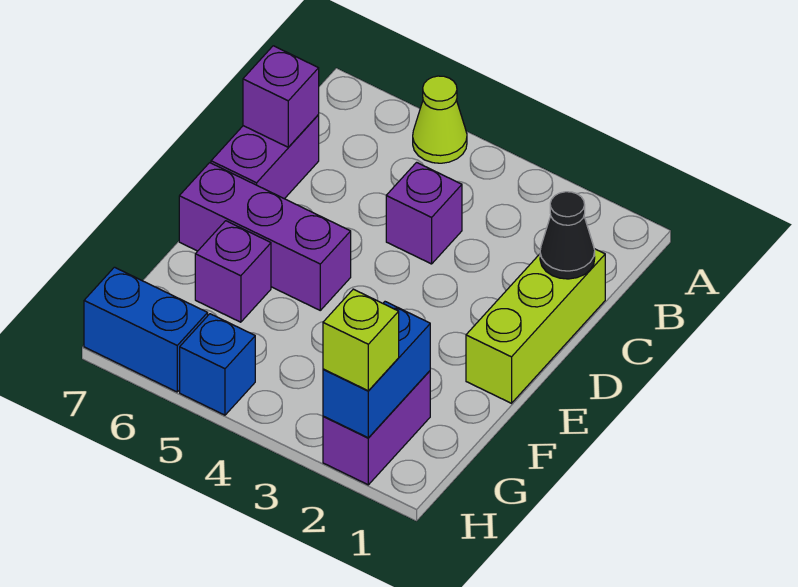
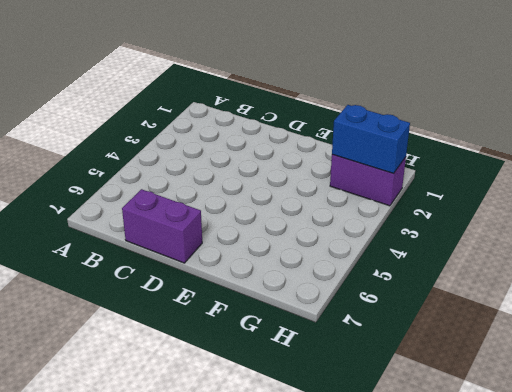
none -> lime 1x1 cone [413,76,467,163]
none -> lime 1x3 brick [466,249,605,403]
none -> purple 1x1 brick [386,162,462,264]

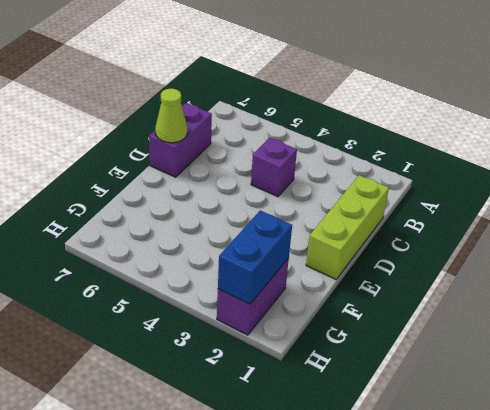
lime 1x1 cone [155,89,187,143] -> lime 1x1 cone moved to [413,76,467,163]
none -> purple 1x3 brick [179,163,351,310]
none -> purple 1x1 brick [195,221,271,322]
none -> blue 1x1 brick [180,314,255,415]

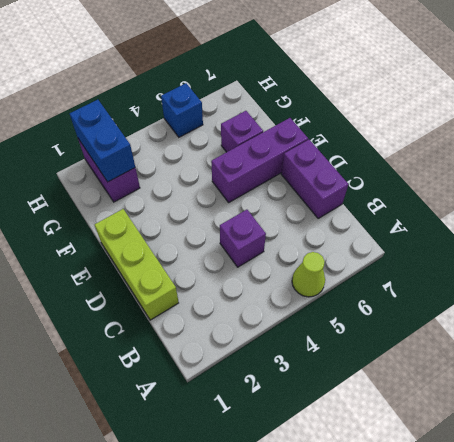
none -> blue 1x2 brick [84,267,208,392]
none -> black 1x1 cone [540,192,595,279]
none -> purple 1x1 brick [243,46,319,147]

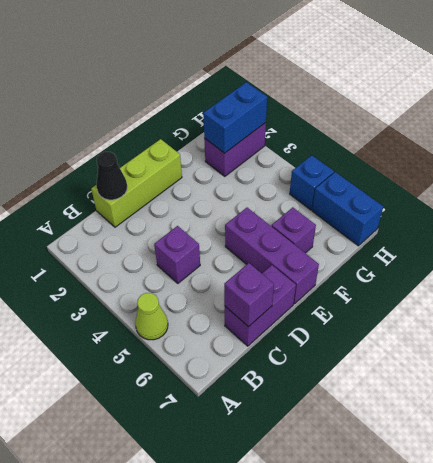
none -> lime 1x1 brick [323,289,399,391]

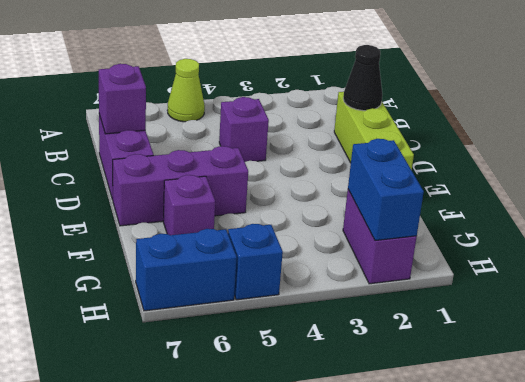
none -> lime 1x1 brick [323,289,399,391]

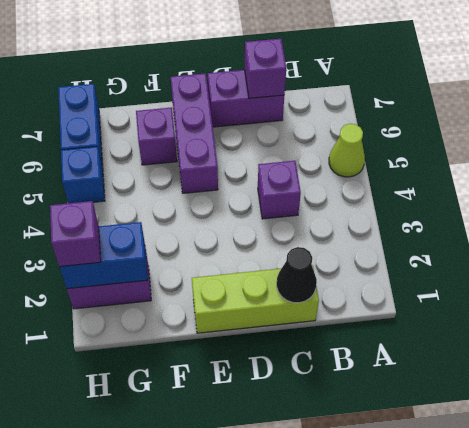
purple 1x1 brick [50,201,101,267] -> lime 1x1 brick [323,289,399,391]

